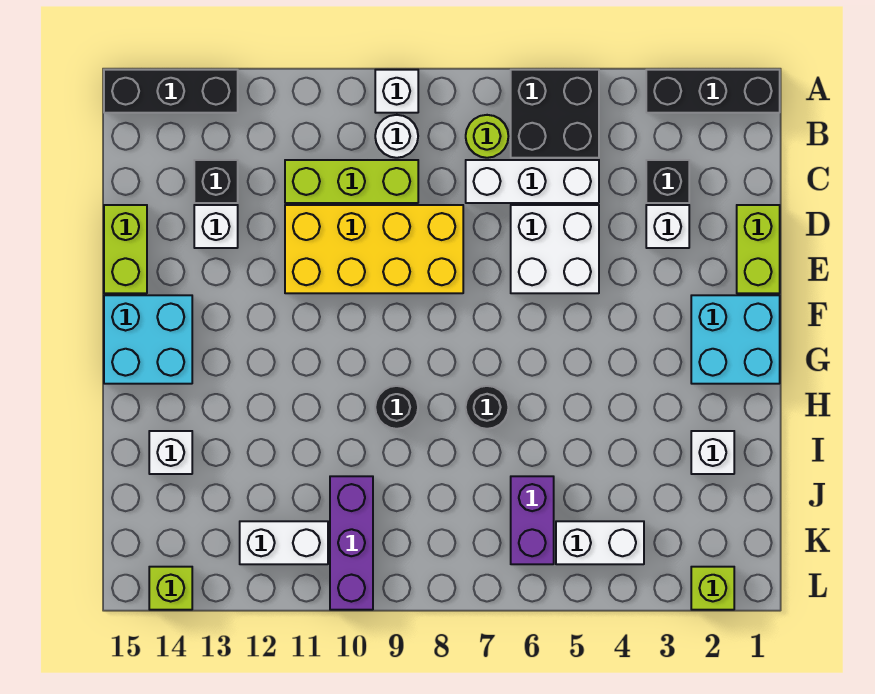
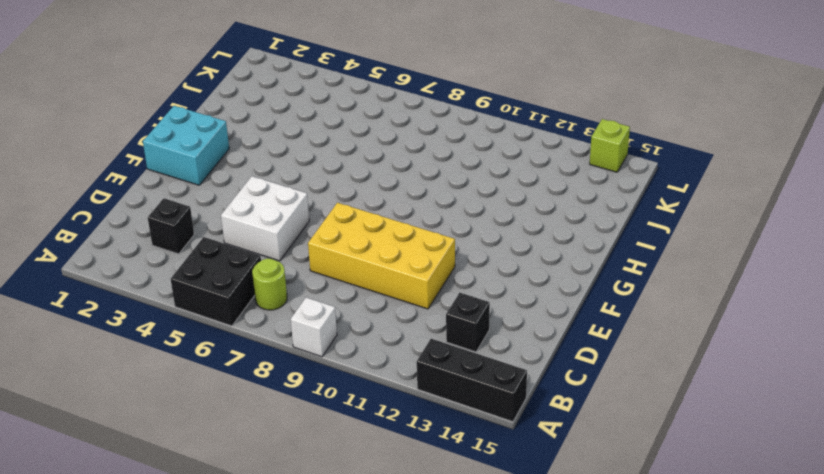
none -> black 1x3 brick [646,70,780,113]
none -> white 1x1 round brick [375,115,418,158]
none -> white 1x3 brick [466,160,599,203]

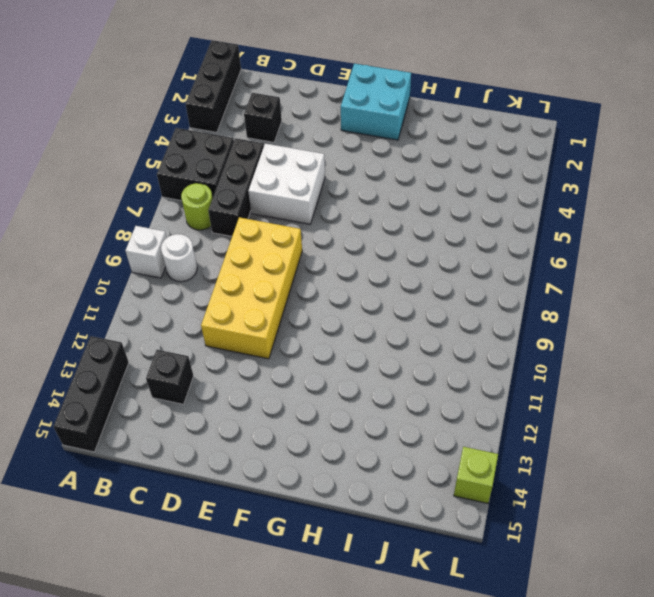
black 1x3 brick [208,138,264,236] -> white 1x3 brick [466,160,599,203]
none -> lime 1x3 brick [285,160,418,203]
none -> lime 1x2 brick [737,205,780,293]
none -> white 1x1 brick [646,205,689,248]

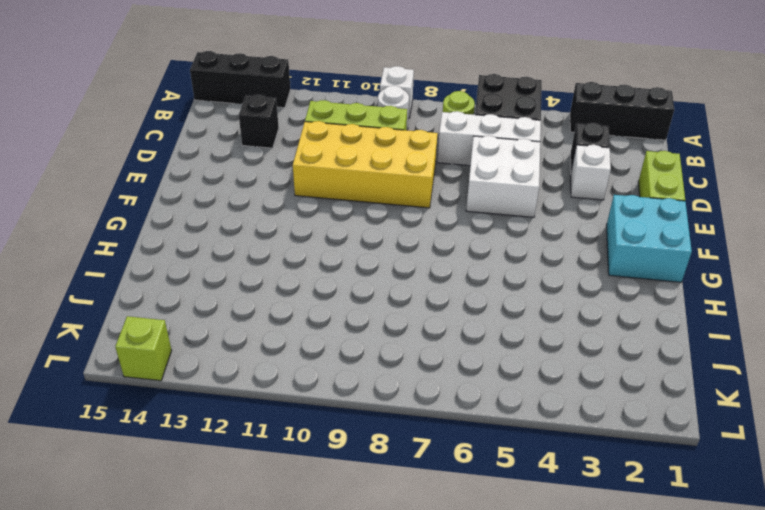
none -> white 1x1 brick [194,205,238,248]
none -> lime 1x2 brick [104,205,147,293]
none -> cyan 2x2 brick [104,295,192,384]

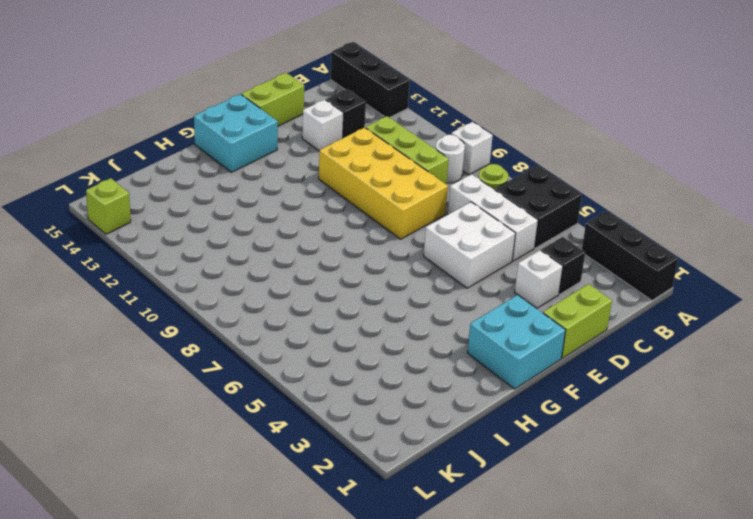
none -> black 1x1 round brick [466,386,509,429]
none -> black 1x1 round brick [375,386,418,429]
none -> white 1x1 brick [691,431,734,474]

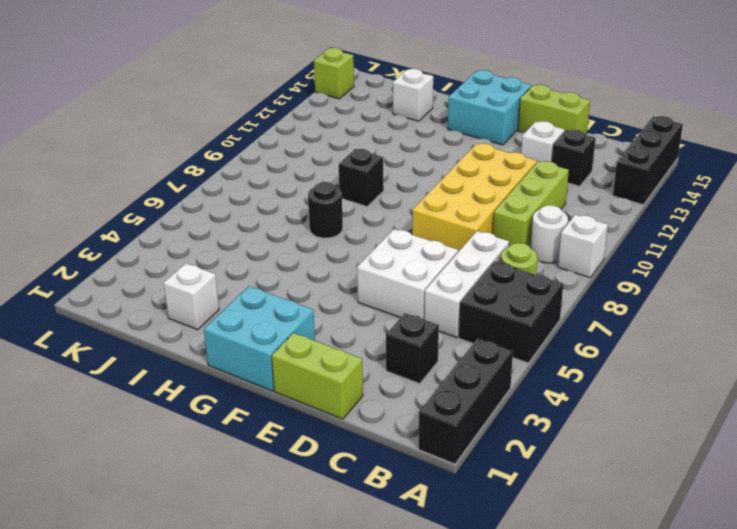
black 1x1 brick [339,149,384,206] -> black 1x1 round brick [375,386,418,429]
none -> white 1x1 brick [646,205,689,248]
none -> purple 1x2 brick [511,476,554,564]
none -> purple 1x3 brick [330,476,373,610]

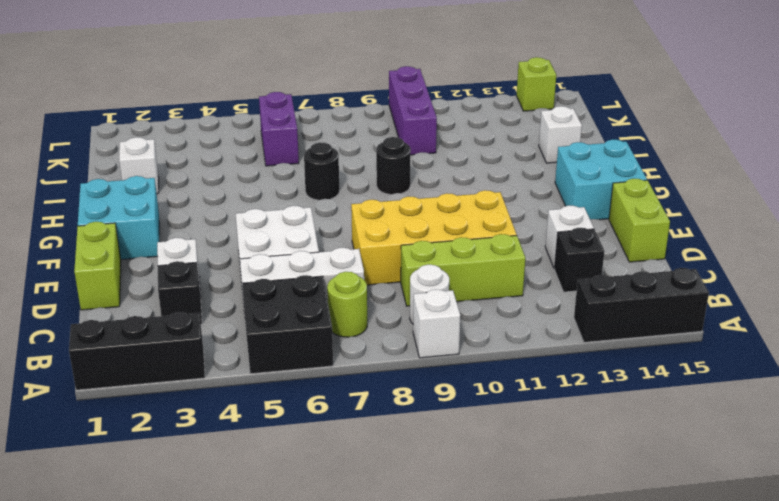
none -> white 1x2 brick [556,521,644,564]
none -> white 1x2 brick [240,521,328,564]
none -> lime 1x1 brick [691,567,734,610]

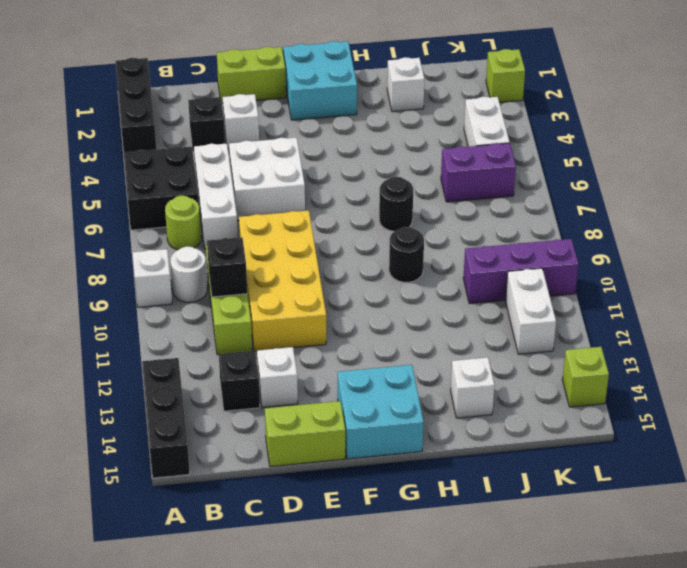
black 1x1 brick [207,237,247,297] -> none

